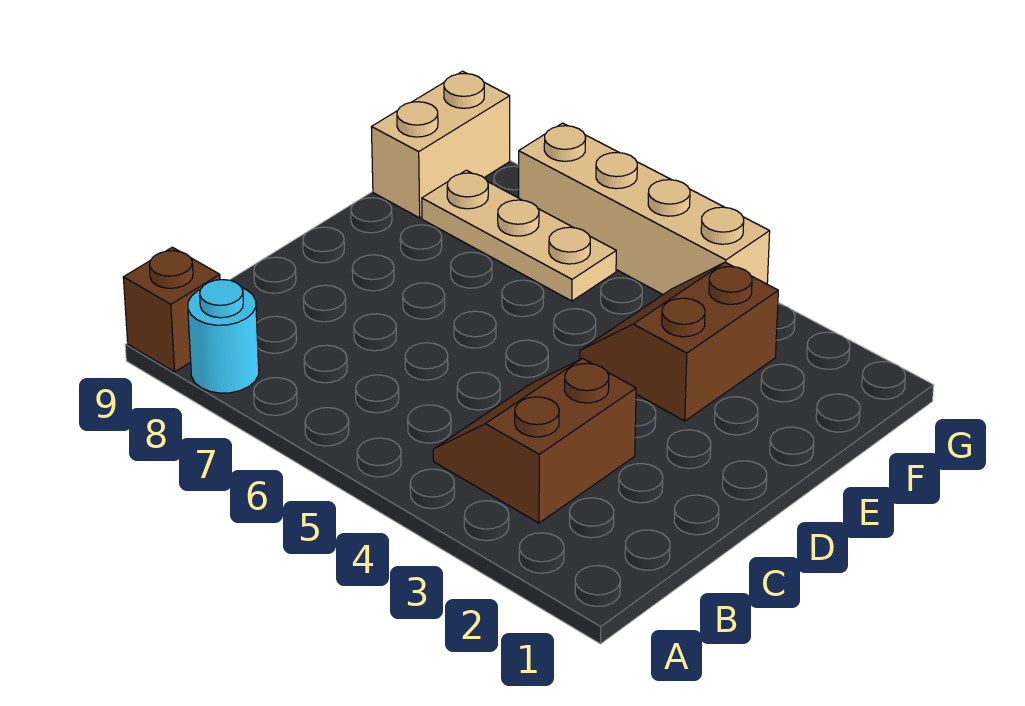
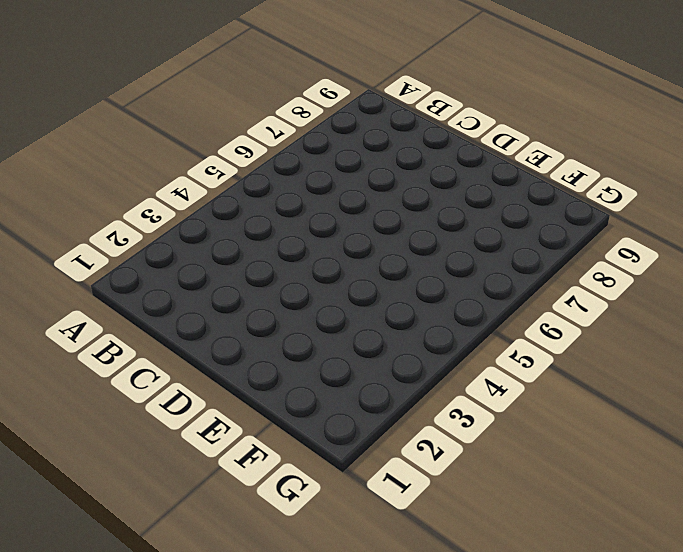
none -> cyan 1x1 round brick [188,280,259,393]
none -> brown 1x1 brick [123,247,220,372]

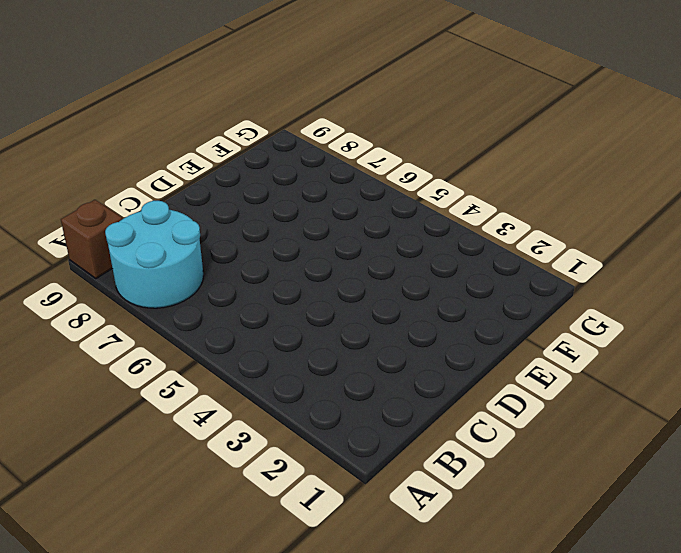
cyan 2x2 round brick [105,201,204,308] -> cyan 1x1 round brick [188,280,259,393]
none -> brown 2x2 slope [433,358,636,523]
none -> brown 2x2 slope [580,262,778,421]

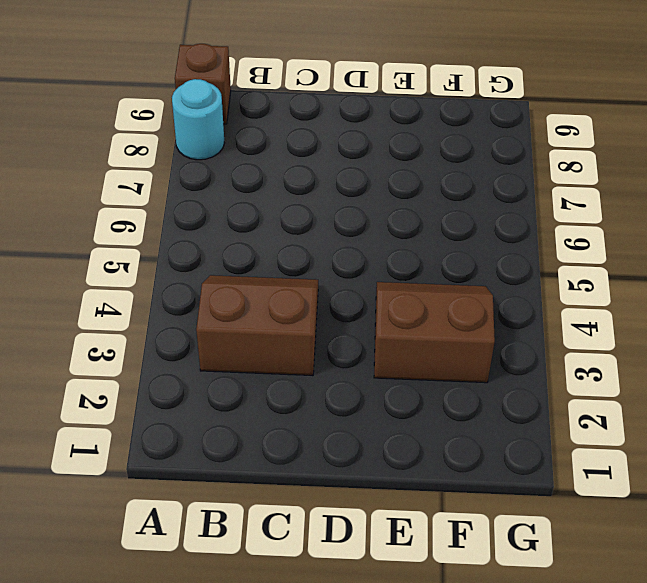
none -> tan 1x3 plate [422,170,616,301]
none -> tan 1x2 brick [371,71,510,218]

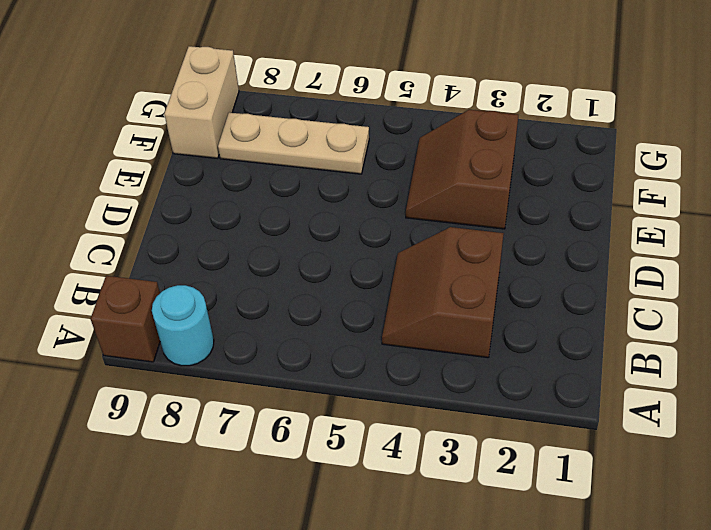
none -> tan 1x4 brick [519,123,770,294]

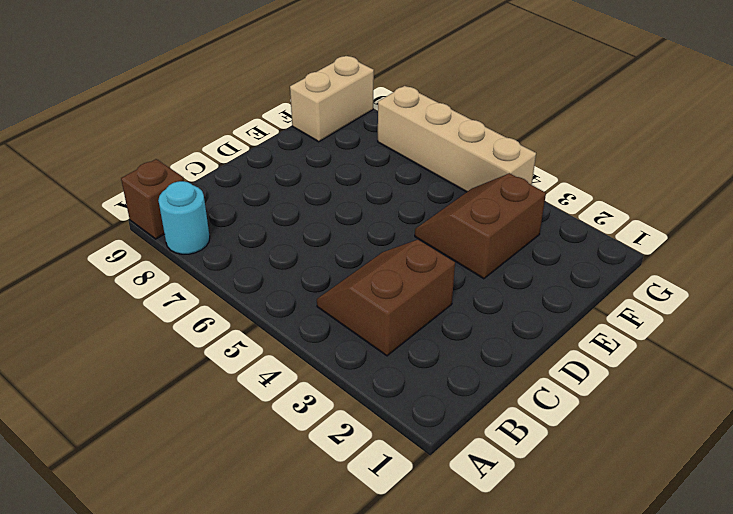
none -> tan 1x3 plate [422,170,616,301]

